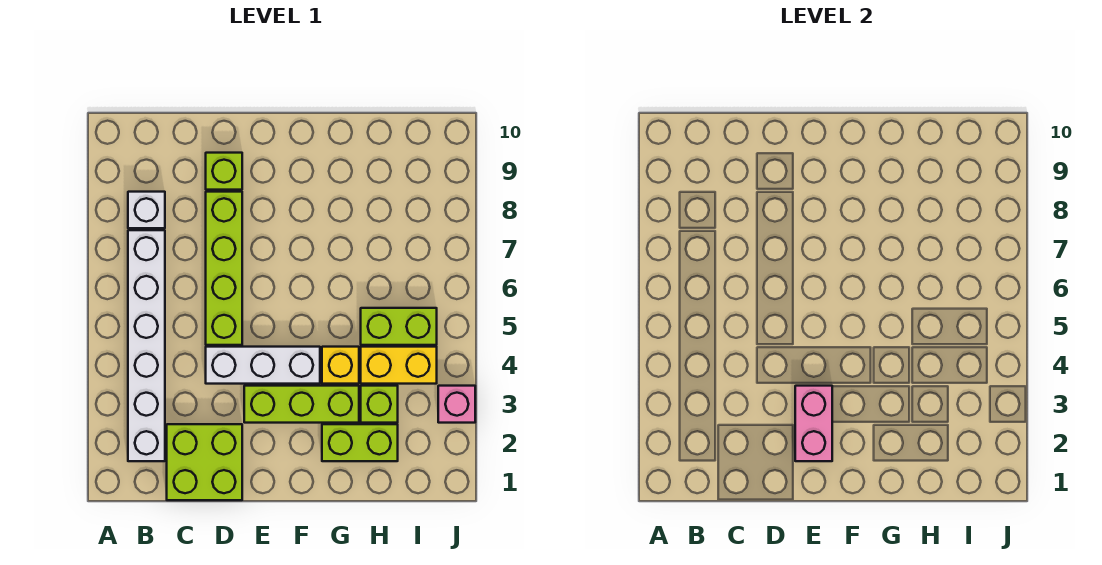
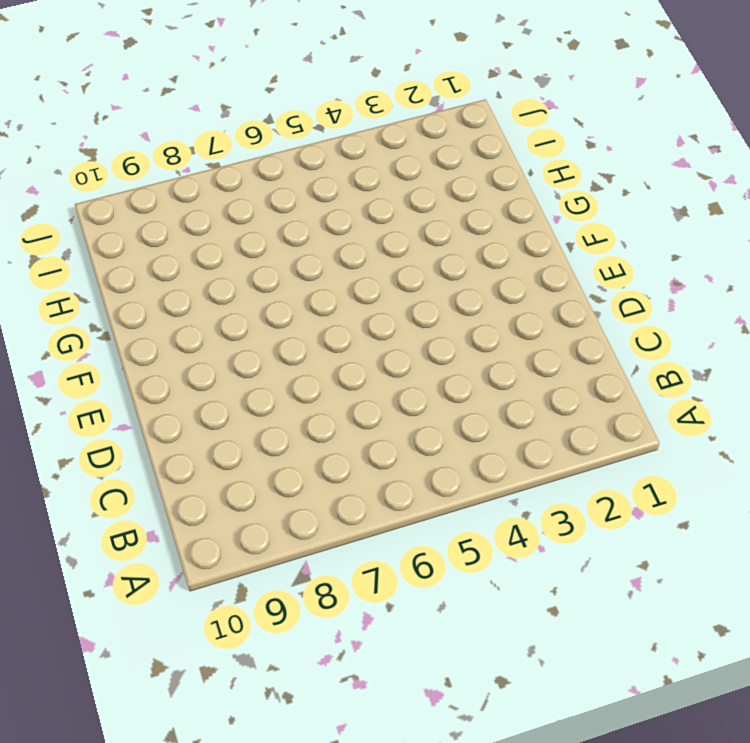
none -> white 1x6 brick [128,230,165,461]
none -> white 1x1 brick [128,192,165,228]
none -> lime 2x2 brick [167,424,242,500]

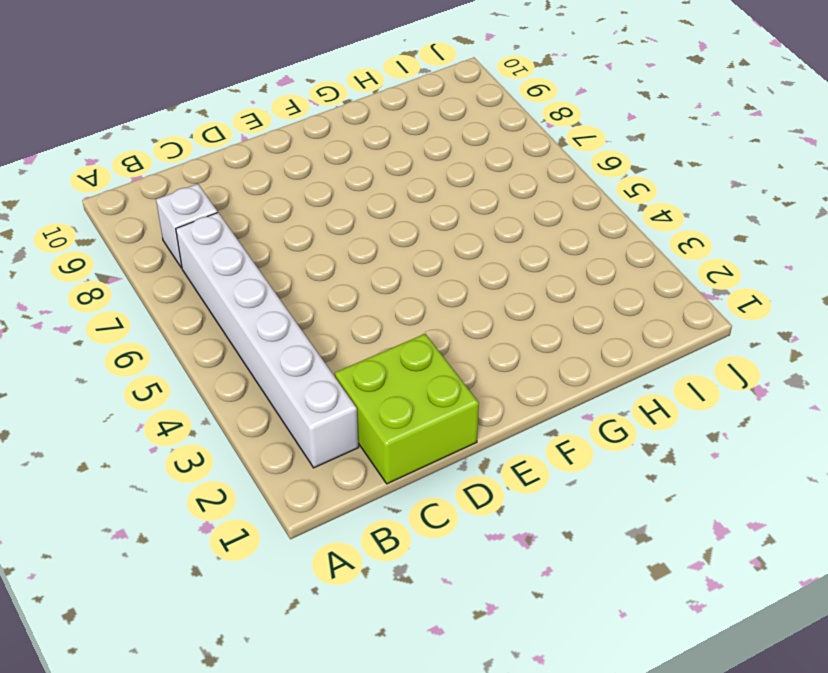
none -> white 1x3 brick [206,347,320,384]
none -> lime 1x4 brick [206,192,242,345]
none -> lime 1x1 brick [206,153,242,190]

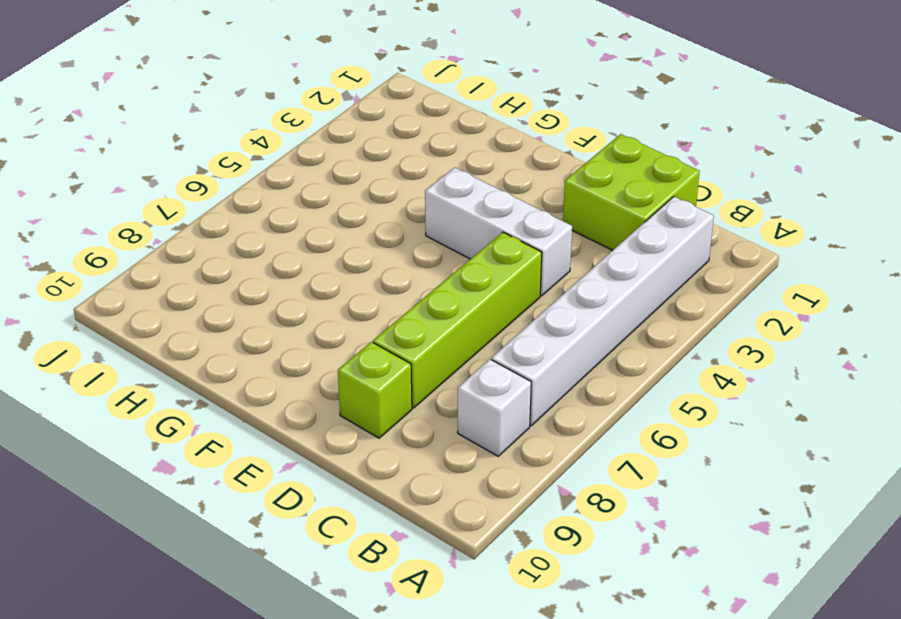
none -> lime 1x3 brick [244,386,359,423]
none -> lime 1x2 brick [322,424,398,461]
none -> yellow 1x1 brick [322,347,359,384]

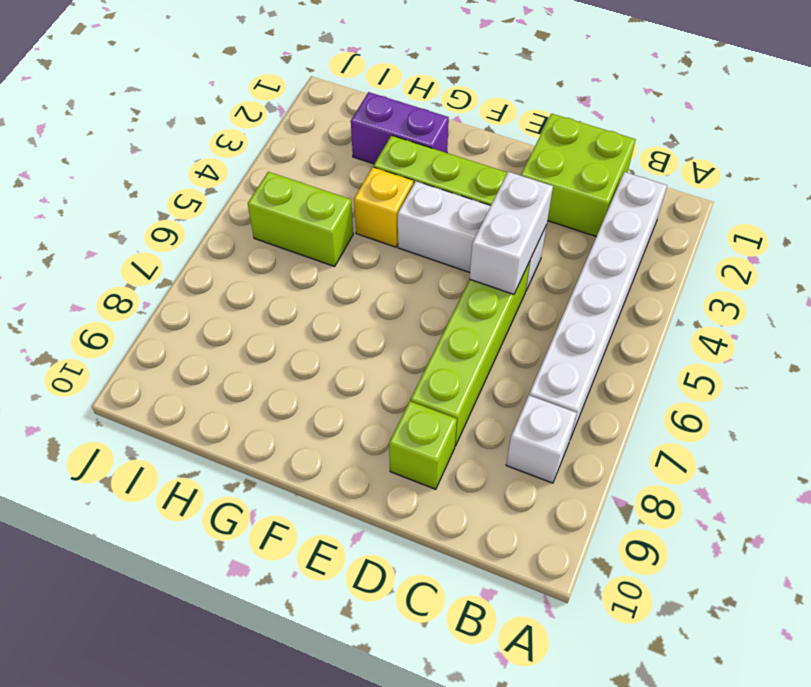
white 1x2 brick [470,172,553,294] -> none
purple 1x2 brick [351,92,449,164] -> lime 1x2 brick [322,424,398,461]
none -> lime 1x1 brick [361,386,398,423]
none -> yellow 1x2 brick [361,347,437,384]
none -> pink 1x1 brick [438,386,475,423]

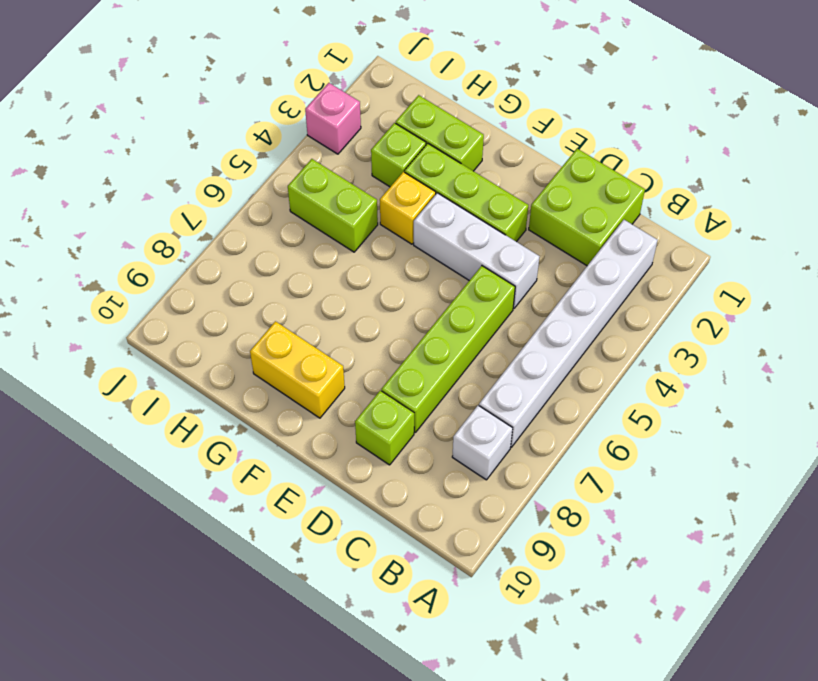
yellow 1x2 brick [250,321,345,418] -> yellow 1x2 brick moved to [361,347,437,384]
none -> pink 1x2 brick [795,386,832,461]

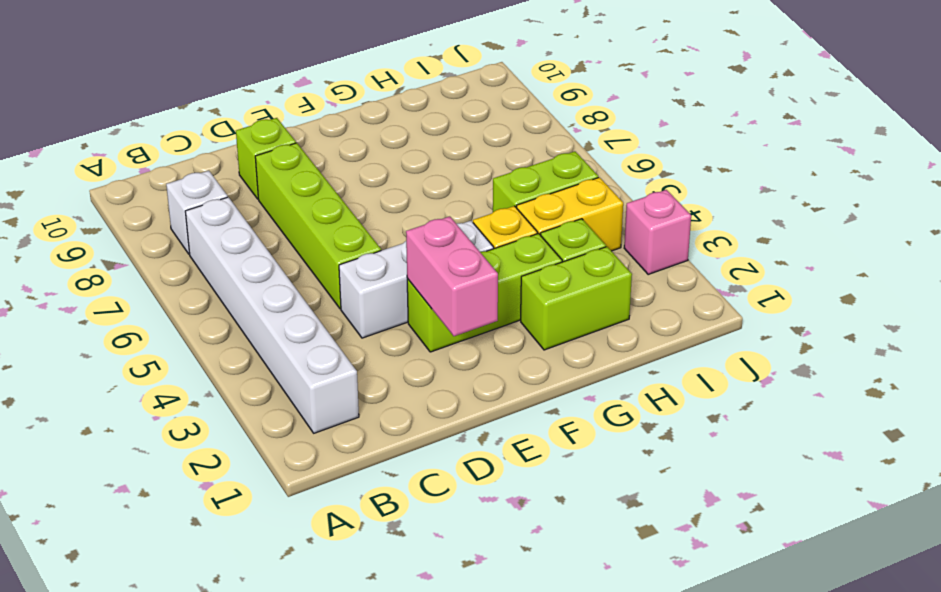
none -> lime 2x2 brick [167,424,242,500]

